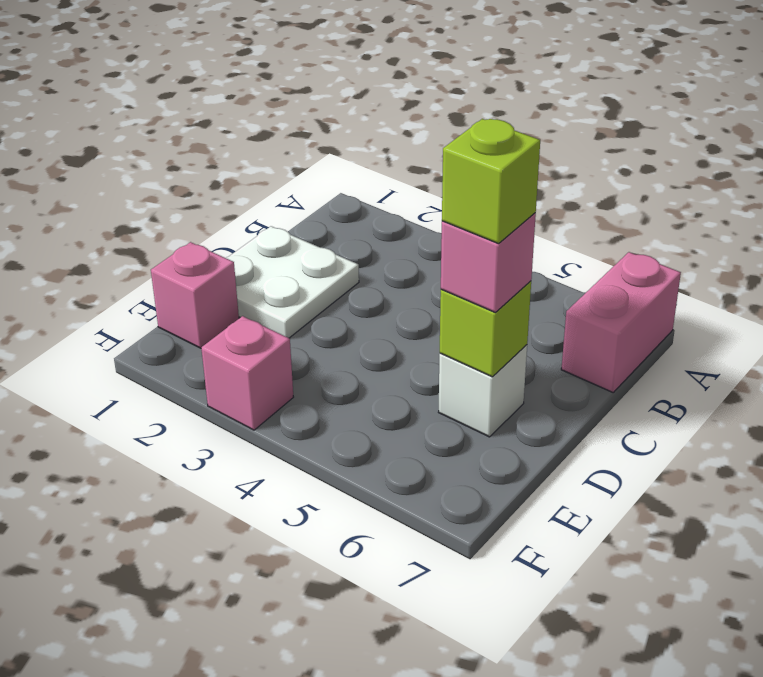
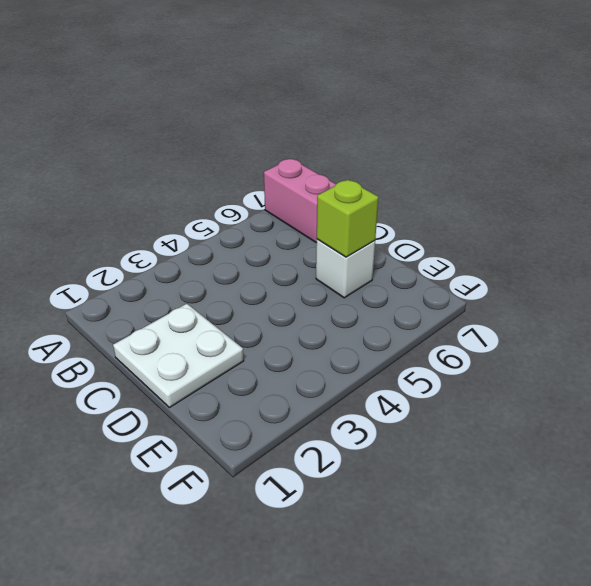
none -> pink 1x1 brick [151,242,239,348]
none -> pink 1x1 brick [201,316,293,430]

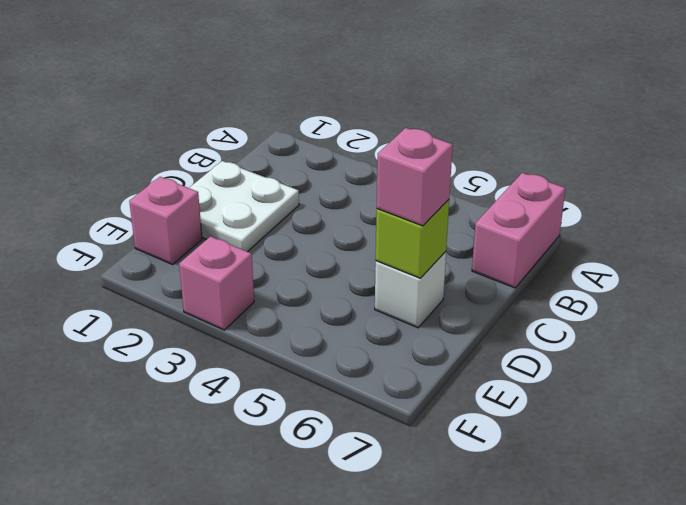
none -> lime 1x1 brick [442,119,540,244]

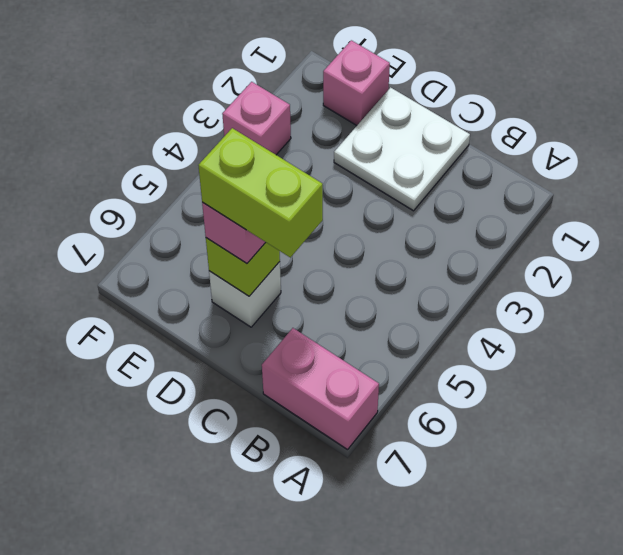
lime 1x2 brick [198,128,323,257] -> lime 1x1 brick [442,119,540,244]

